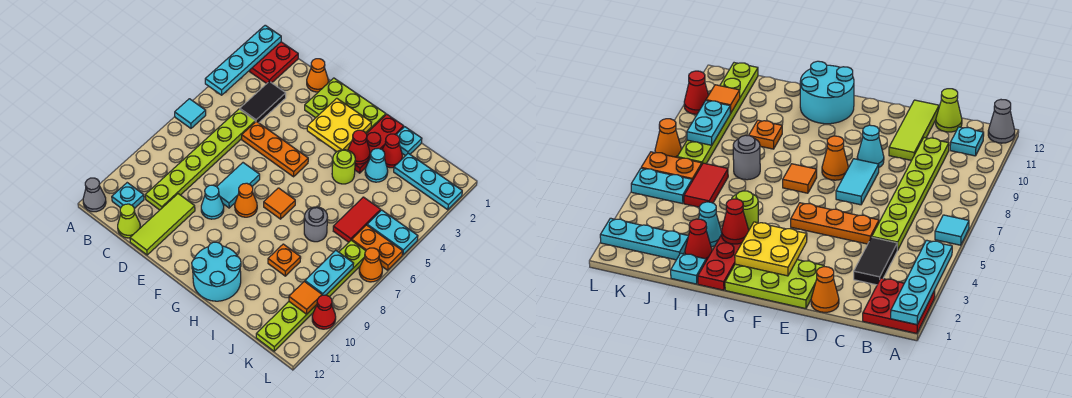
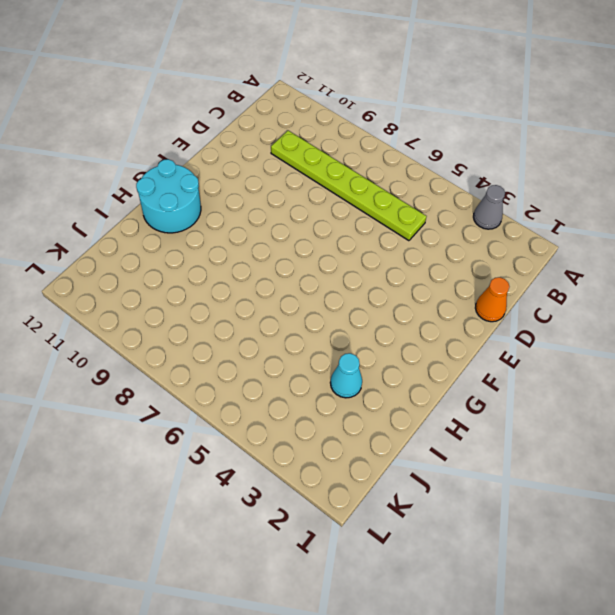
grey 1x1 cone [473,185,505,229] -> grey 1x1 cone moved to [83,178,106,212]
none -> red 2x2 plate [249,42,298,84]
none -> cyan 1x1 tile [175,99,206,128]
none -> cyan 1x1 plate [112,183,144,209]
none -> black 1x2 tile [240,81,286,123]

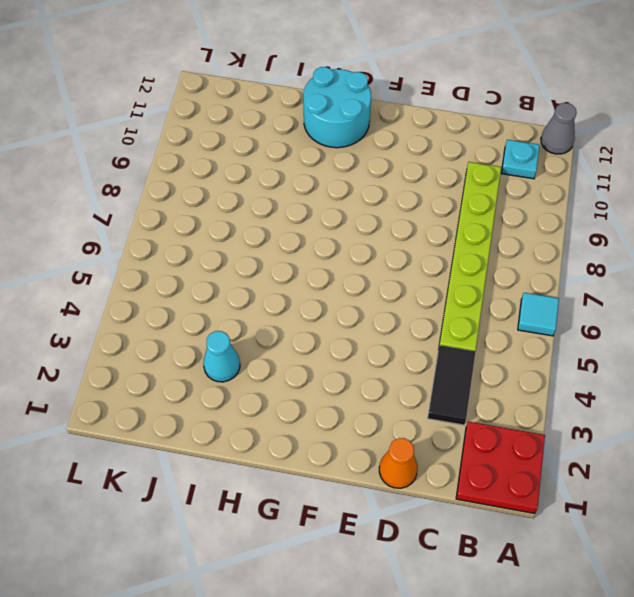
none -> lime 1x1 cone [118,204,140,238]
none -> orange 1x3 plate [242,121,308,177]
none -> lime 1x3 tile [130,194,195,255]
none -> lime 2x3 plate [305,78,386,134]

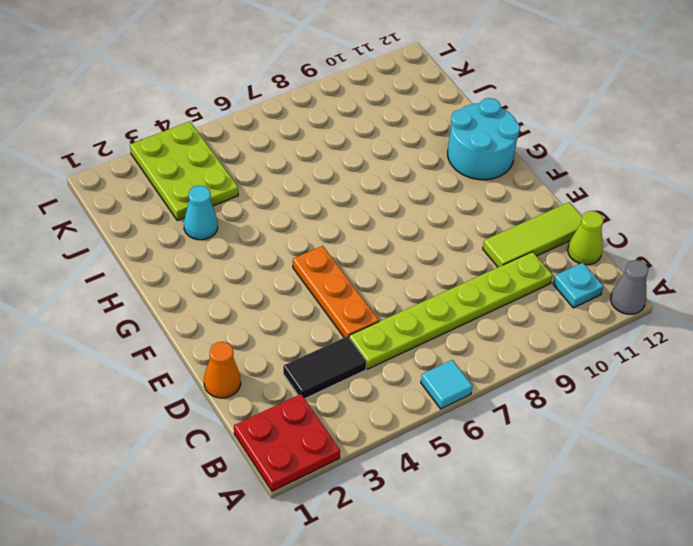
lime 2x3 plate [130,121,238,220] -> lime 2x3 plate moved to [305,78,386,134]
none -> cyan 1x2 tile [217,163,260,208]
none -> cyan 1x1 cone [201,185,224,219]
none -> orange 1x1 cone [235,183,257,217]
none -> orange 1x1 tile [264,188,295,219]

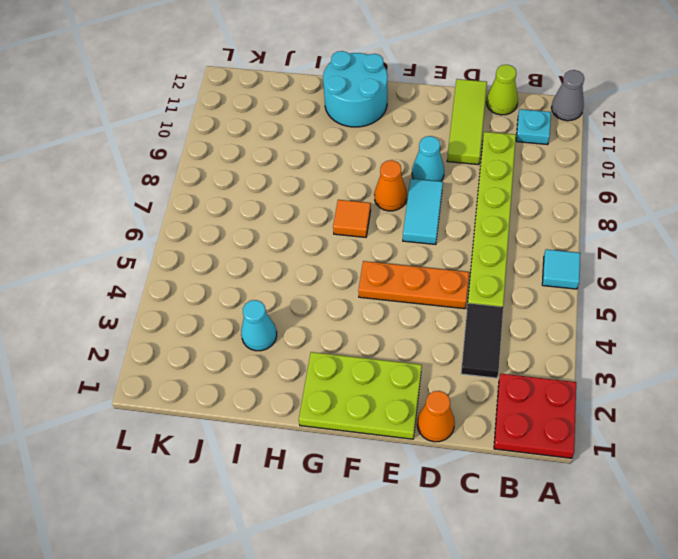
none -> red 1x3 plate [355,114,404,173]
none -> lime 1x1 round brick [332,150,355,184]
none -> cyan 1x1 plate [396,127,422,156]
none -> red 1x1 cone [382,134,402,168]

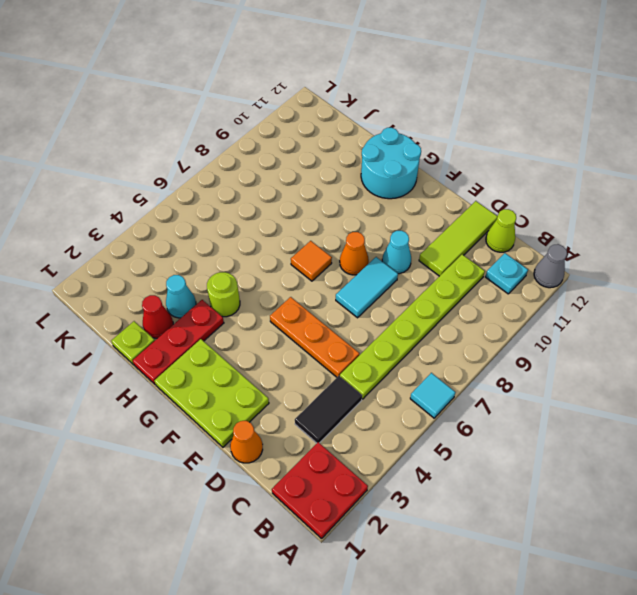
lime 1x1 plate [111,321,155,365] -> cyan 1x1 plate [396,127,422,156]
none -> grey 1x1 round brick [304,207,328,242]
none -> orange 1x1 plate [268,244,301,276]
none -> cyan 1x3 plate [394,153,462,210]
none -> red 1x2 tile [333,197,381,242]

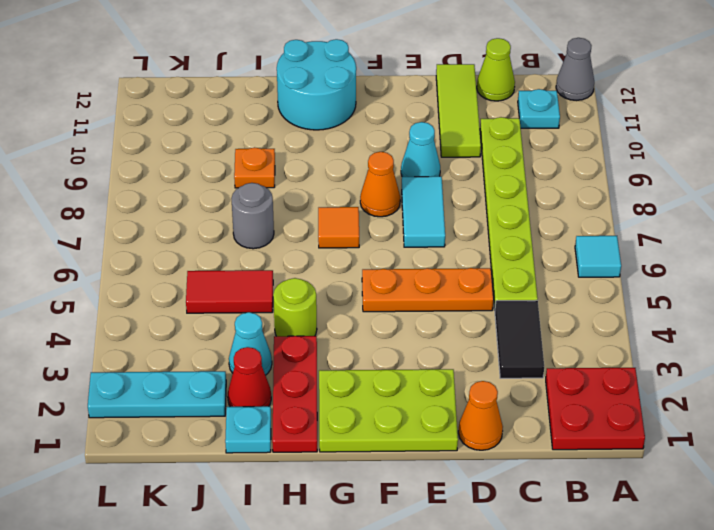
red 1x2 tile [186,270,273,313] -> red 1x2 tile turned to [333,197,381,242]
none -> cyan 1x2 plate [367,210,418,255]
none -> orange 1x2 plate [352,225,403,270]
none -> lime 1x6 plate [256,240,366,351]
none -> orange 1x1 cone [359,248,382,282]

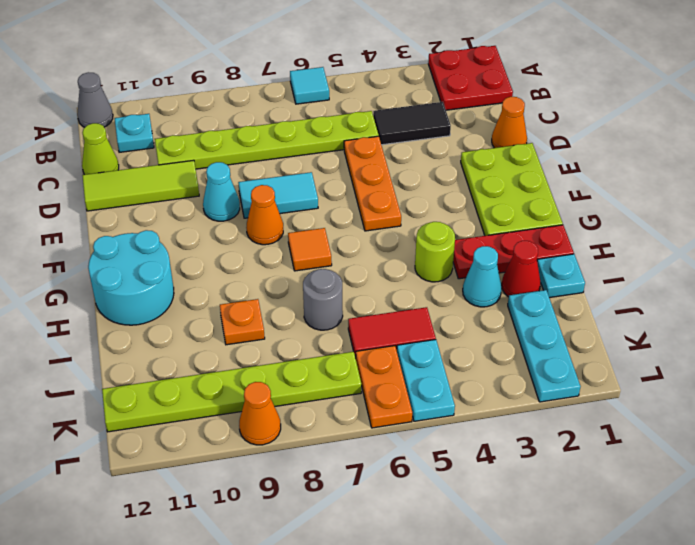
orange 1x1 cone [239,382,281,445] -> orange 1x1 cone moved to [359,248,382,282]
none -> red 1x1 cone [312,295,336,329]
none -> cyan 1x4 plate [205,25,281,95]
none -> yellow 2x2 plate [307,98,371,151]
none -> red 1x1 cone [348,130,370,164]

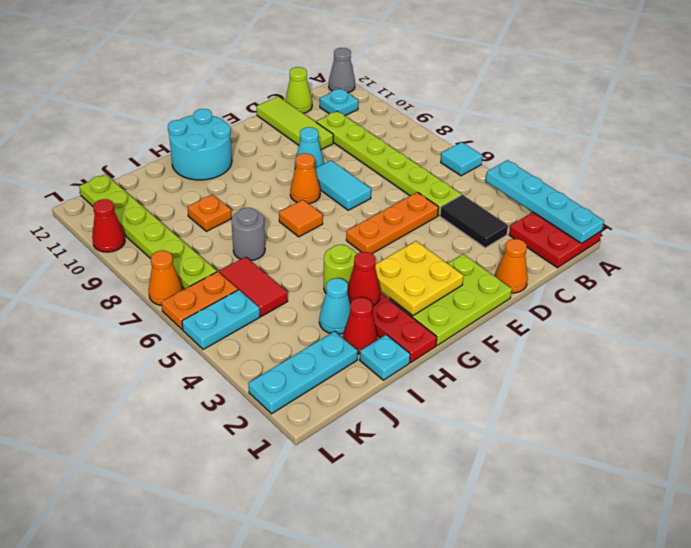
none -> cyan 1x2 plate [305,250,354,295]
none -> orange 1x1 tile [289,281,322,314]

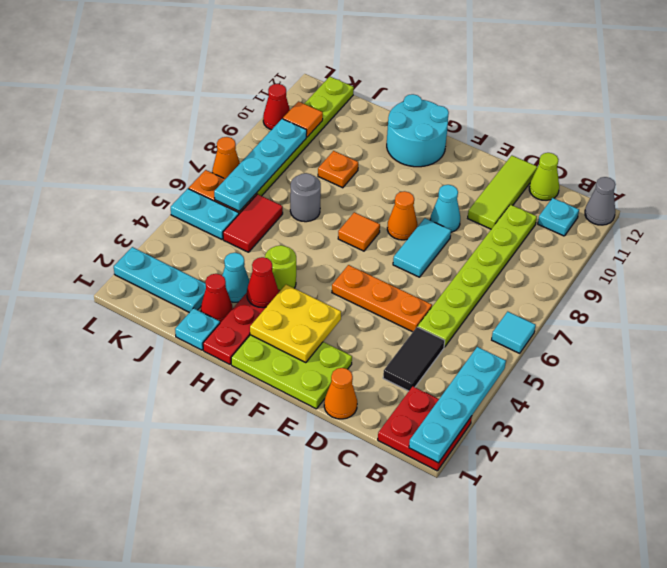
cyan 1x4 plate [214,119,307,211] -> cyan 1x2 plate [305,250,354,295]

